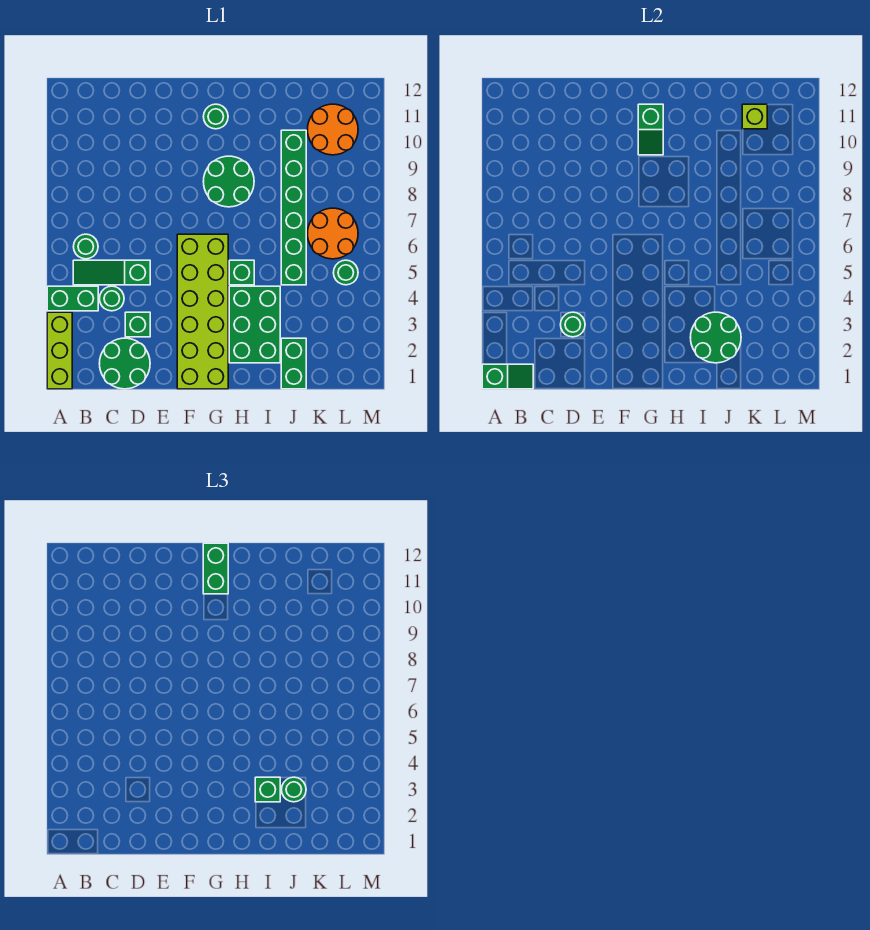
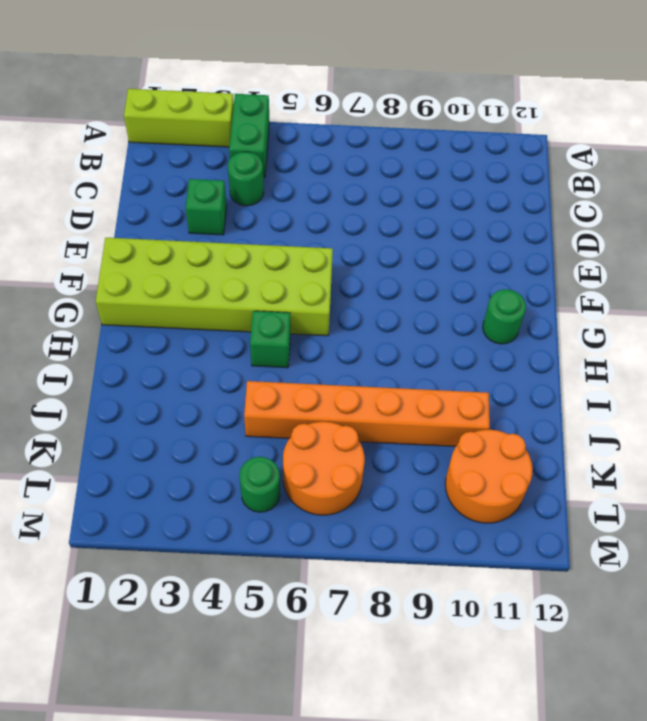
orange 1x6 brick [244,381,490,446] -> green 1x6 brick [281,130,306,285]
none -> green 1x3 slope [73,260,150,285]
none -> green 1x1 round brick [73,234,98,259]
none -> green 2x2 round brick [99,338,150,389]

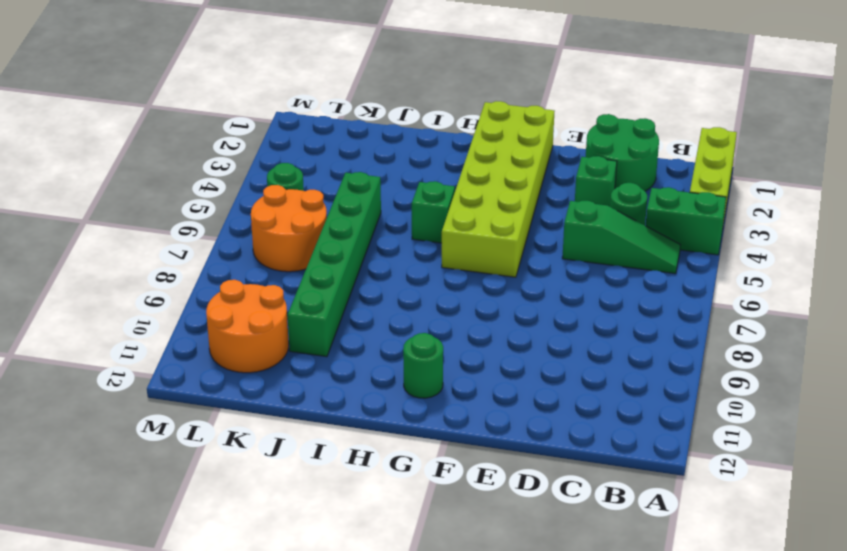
none -> green 1x1 round brick [73,234,98,259]
none -> green 2x2 round brick [203,156,254,207]
none -> green 2x3 brick [229,286,280,363]

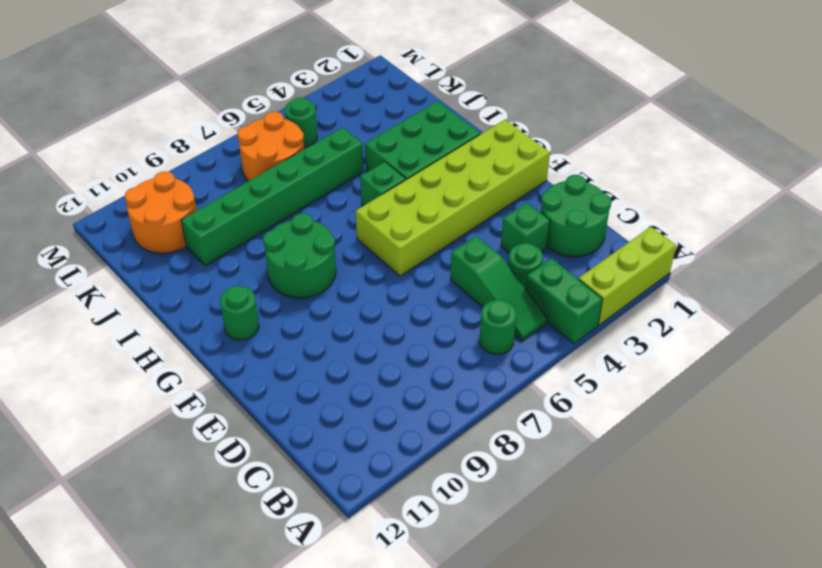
none -> green 1x2 brick [281,338,306,389]
none -> green 1x2 slope [482,364,533,389]
none -> green 1x1 round brick [560,312,585,337]

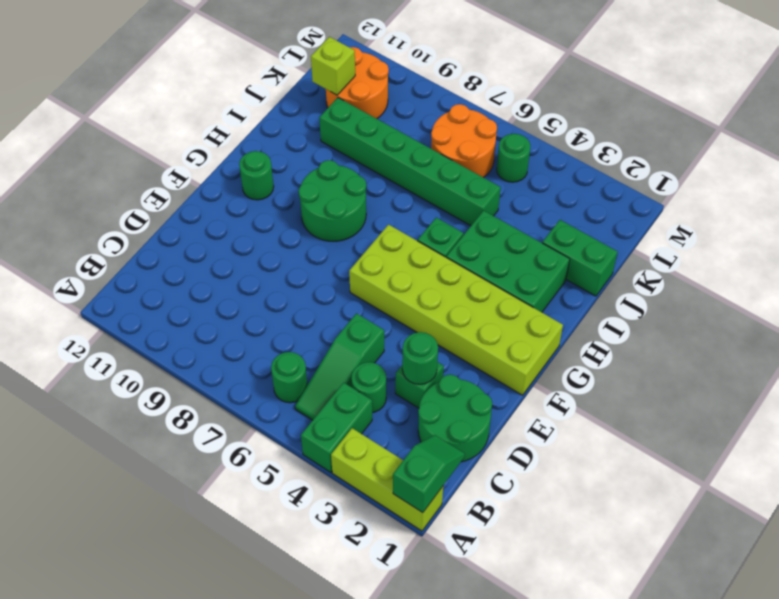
none -> green 1x2 slope [638,104,663,155]
none -> green 2x2 round brick [690,312,741,363]
none -> green 1x2 brick [203,543,228,594]

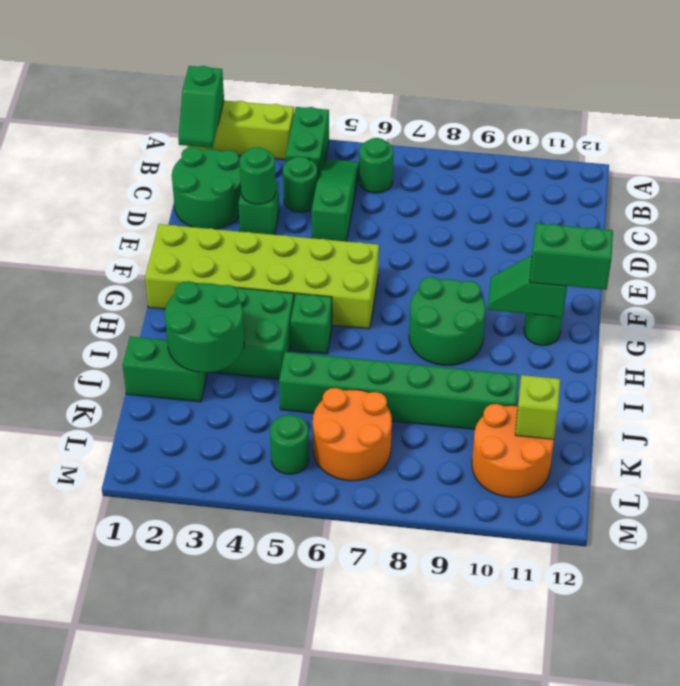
none -> green 1x1 brick [255,777,280,802]
none -> green 1x1 round brick [281,777,306,802]

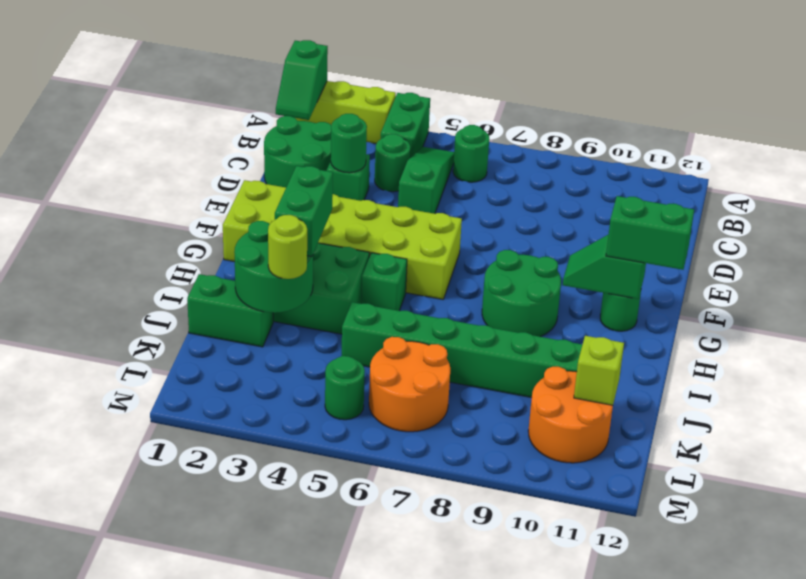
green 1x2 brick [275,166,333,257] -> green 1x1 brick [255,777,280,802]
lime 1x1 round brick [268,215,307,279] -> green 1x1 round brick [281,777,306,802]

